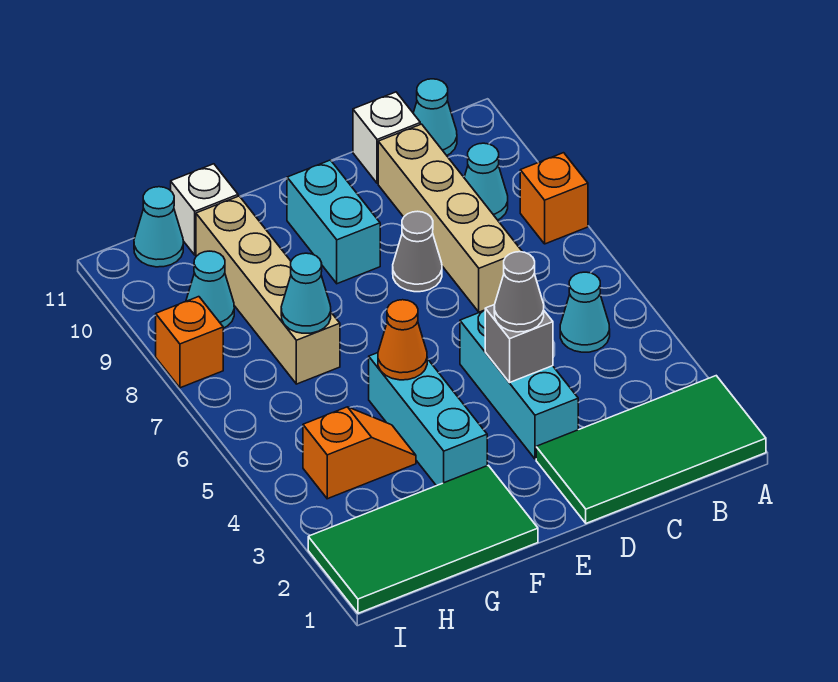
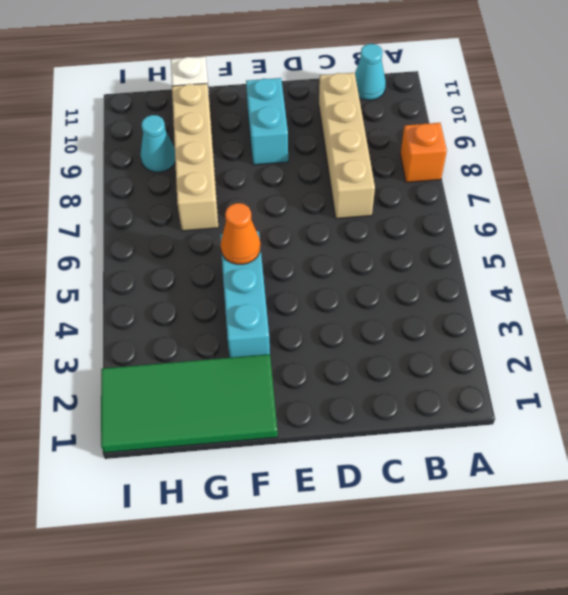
none -> green 2x4 tile [536,376,766,523]
none -> cyan 1x1 cone [560,272,610,352]
none -> cyan 1x1 cone [464,143,508,220]

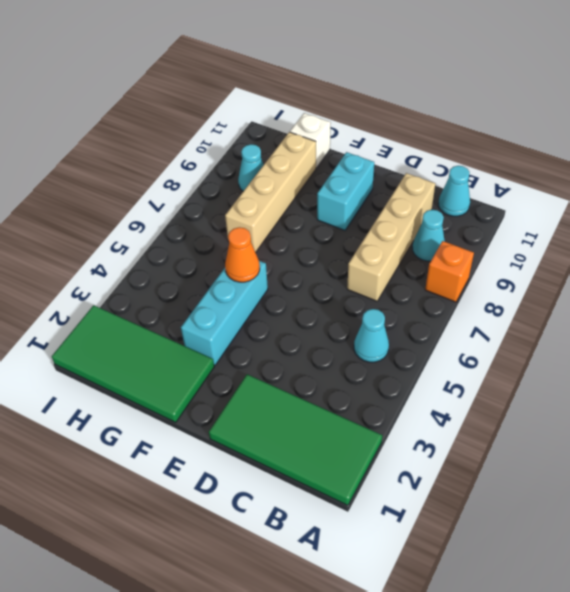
none -> white 1x1 brick [353,92,420,183]
none -> cyan 1x3 brick [460,310,578,459]
none -> grey 1x1 cone [393,211,442,292]

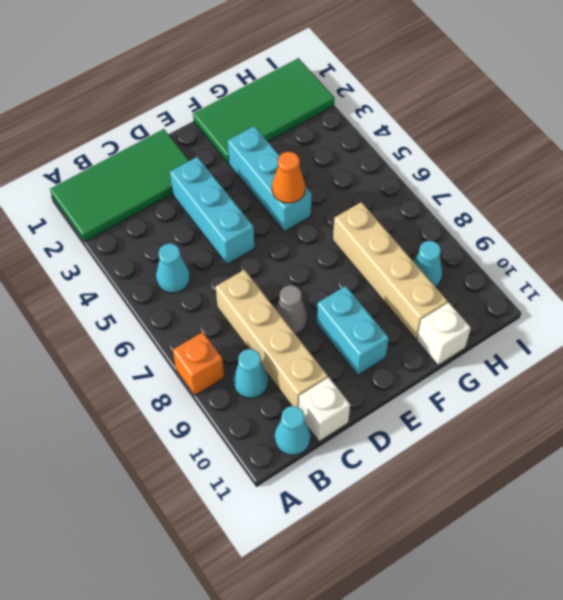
none -> orange 1x2 slope [303,407,416,499]
none -> cyan 1x1 cone [134,187,183,267]
none -> orange 1x1 brick [156,297,223,388]

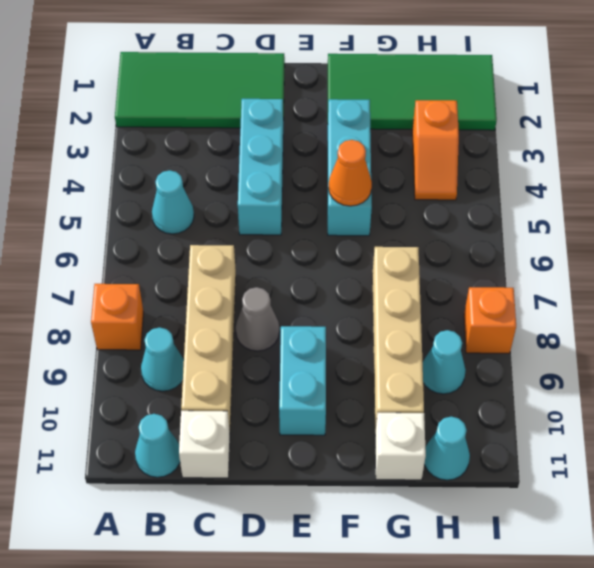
orange 1x2 slope [412,100,459,200] -> orange 1x2 slope turned to [303,407,416,499]
none -> grey 1x1 brick [485,305,553,383]
none -> cyan 1x1 cone [281,253,331,333]
none -> grey 1x1 cone [494,252,544,332]

